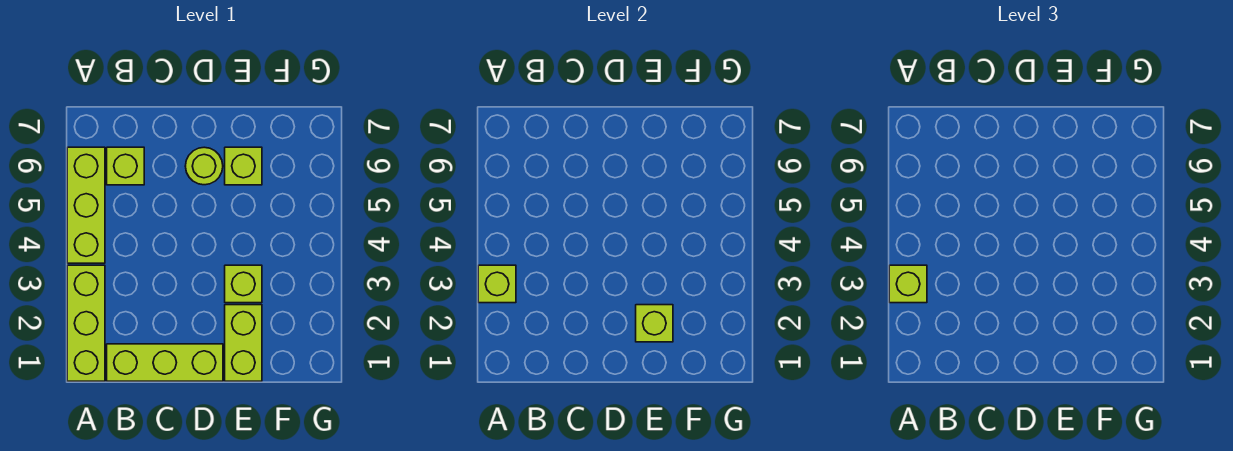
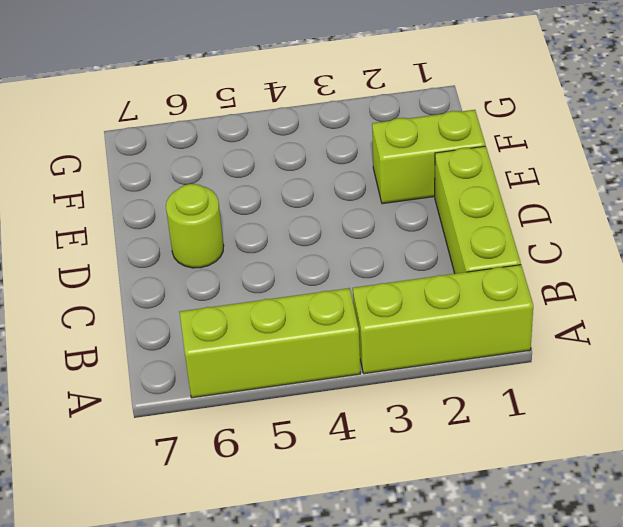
none -> lime 1x1 brick [107,147,144,185]
none -> lime 1x1 brick [225,265,262,303]

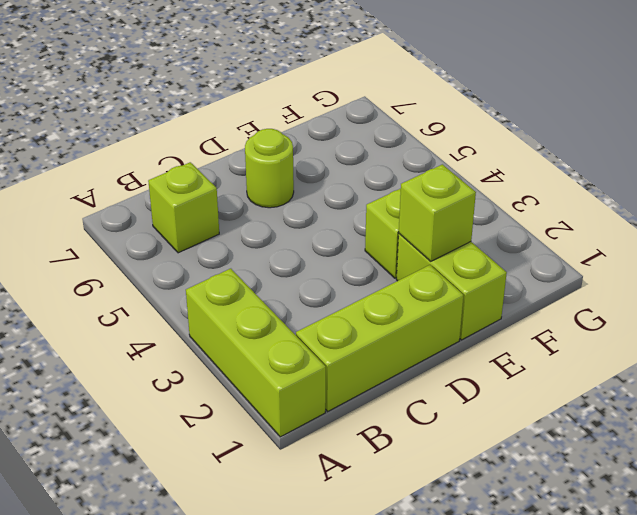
none -> lime 1x3 brick [67,147,105,263]
none -> lime 1x1 brick [225,147,262,185]

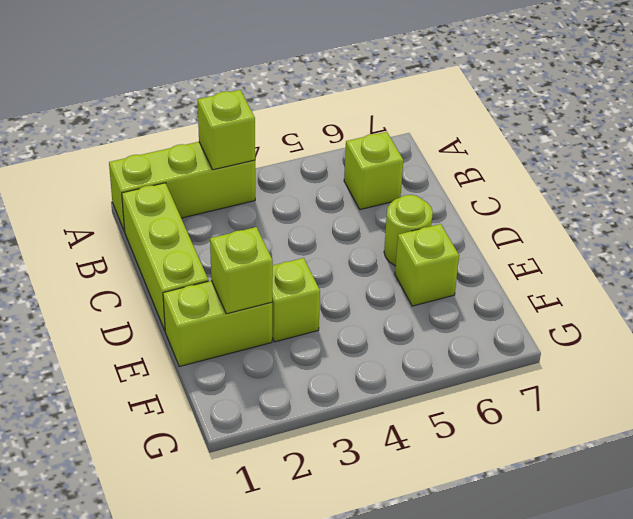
none -> lime 1x3 brick [67,147,105,263]
none -> lime 1x1 brick [889,265,927,303]

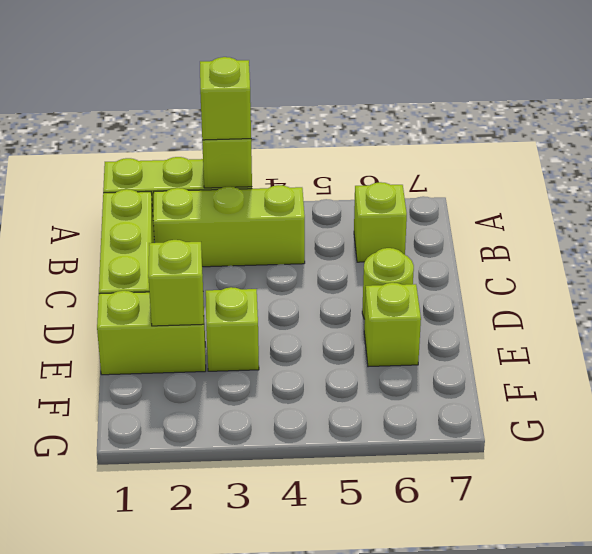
lime 1x3 brick [153,185,305,267] -> lime 1x3 brick moved to [67,147,105,263]

